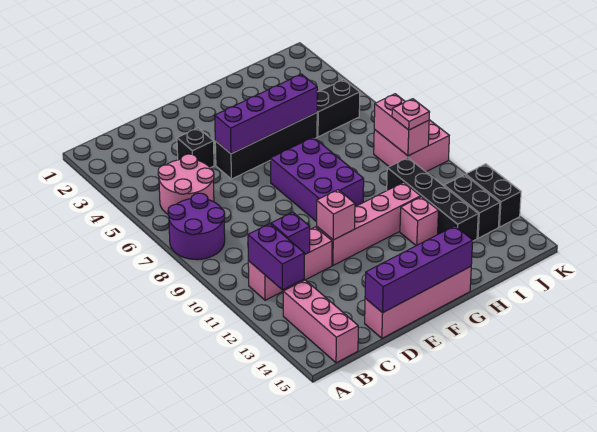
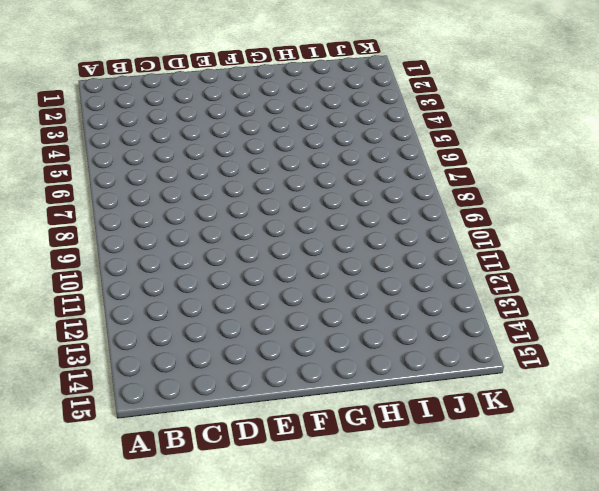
none -> purple 2x2 round brick [168,193,225,260]
none -> pink 2x2 round brick [158,154,214,214]
none -> pink 1x3 brick [248,227,332,300]

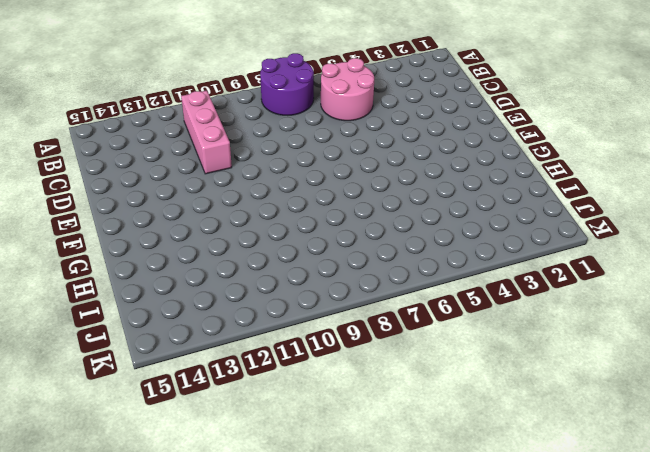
none -> pink 1x3 brick [283,280,358,363]
none -> black 1x1 brick [177,128,214,168]
none -> pink 1x4 brick [365,267,471,338]

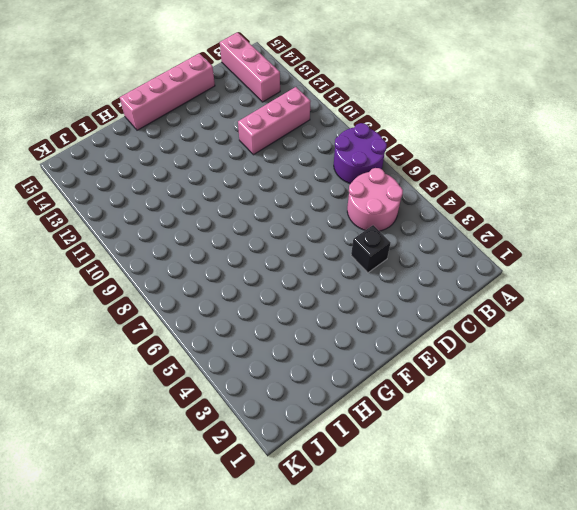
none -> black 1x4 brick [215,113,317,179]
none -> pink 1x4 brick [317,182,421,265]
none -> purple 2x3 brick [271,137,364,222]

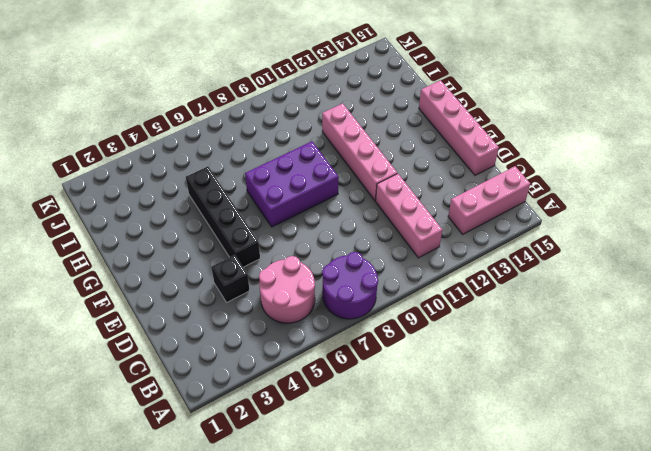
none -> pink 1x1 brick [400,197,438,246]
none -> black 1x2 brick [317,80,360,137]
none -> black 1x4 brick [387,158,478,241]

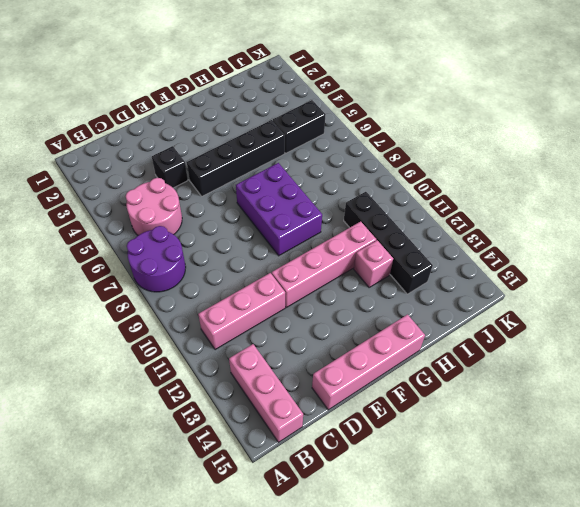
none -> pink 2x2 brick [374,120,449,172]
none -> black 1x2 brick [444,175,500,238]
none -> black 1x2 brick [466,164,521,227]

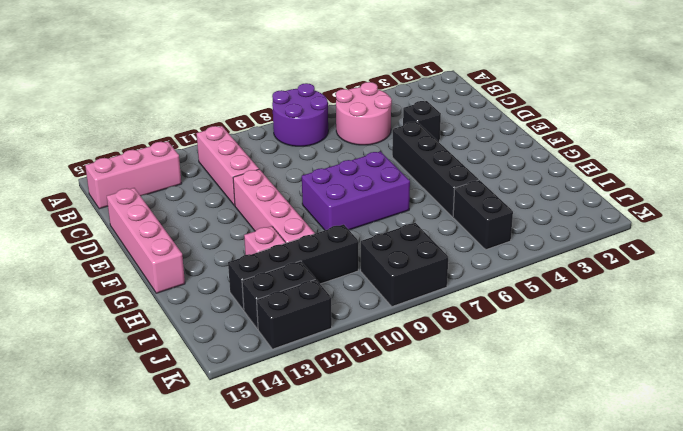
black 2x2 brick [361,223,448,307] -> pink 2x2 brick [374,120,449,172]
none -> purple 1x2 brick [248,224,304,290]
none -> purple 1x1 brick [271,212,310,255]
none -> purple 1x4 brick [365,226,473,313]

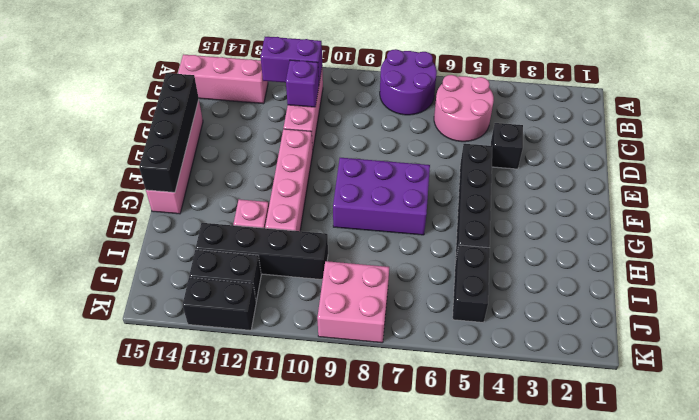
black 1x4 brick [139,73,199,192] -> purple 1x4 brick [365,226,473,313]
none -> purple 1x4 brick [215,74,317,154]
none -> pink 1x1 brick [317,190,355,240]
none -> pink 1x2 brick [374,94,429,156]

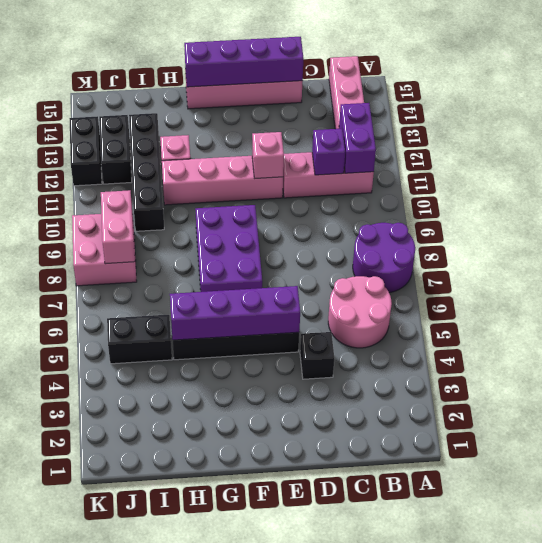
none -> pink 1x1 plate [392,99,430,130]

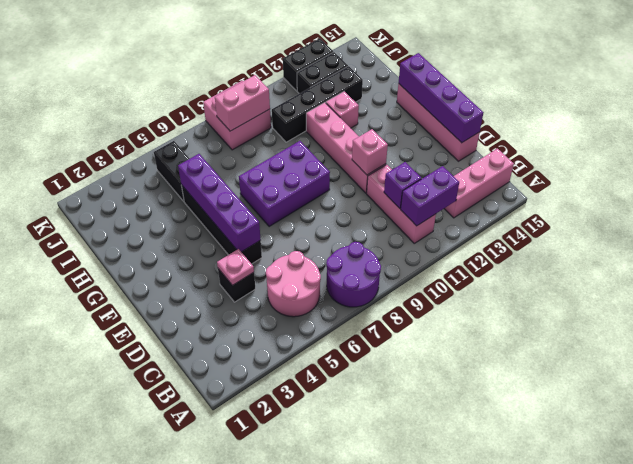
pink 1x1 plate [217,249,254,285] -> pink 1x1 plate moved to [392,99,430,130]

